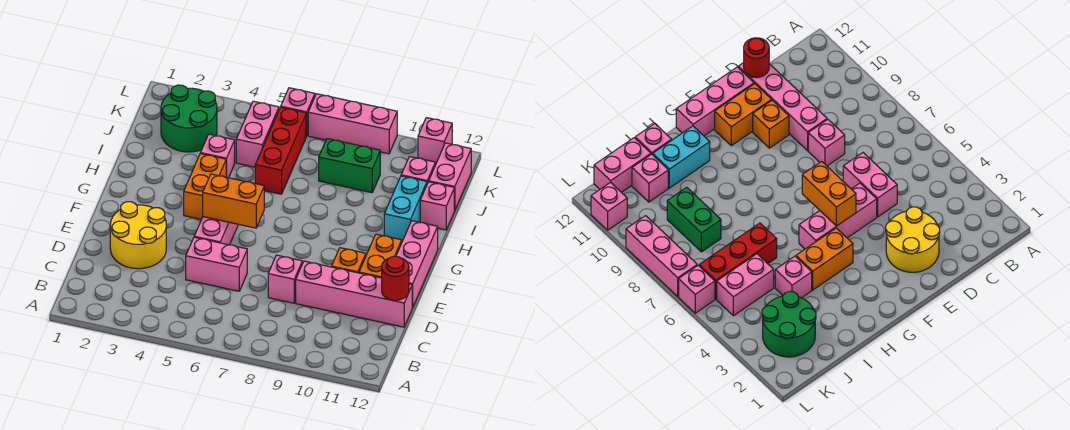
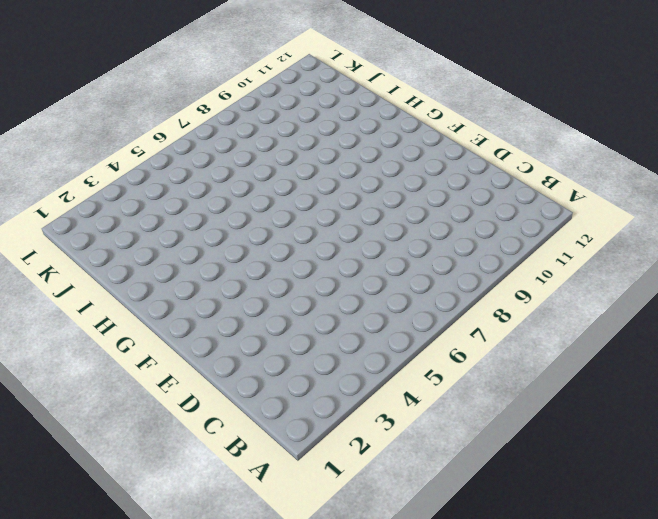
none -> yellow 2x2 round brick [110,202,166,269]
none -> pink 1x2 brick [186,237,247,291]
none -> pink 1x1 brick [268,255,302,303]

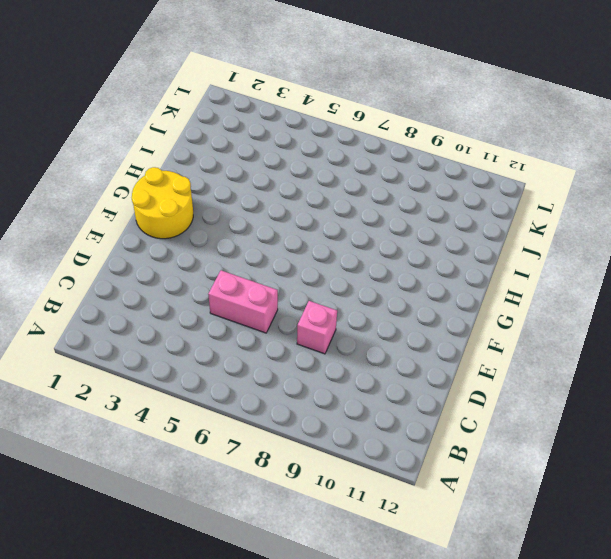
yellow 2x2 round brick [132,167,193,239] -> yellow 2x2 round brick moved to [110,202,166,269]
none -> pink 1x4 brick [296,261,413,327]
none -> pink 1x3 brick [194,217,238,245]
none -> orange 1x1 brick [332,248,366,273]

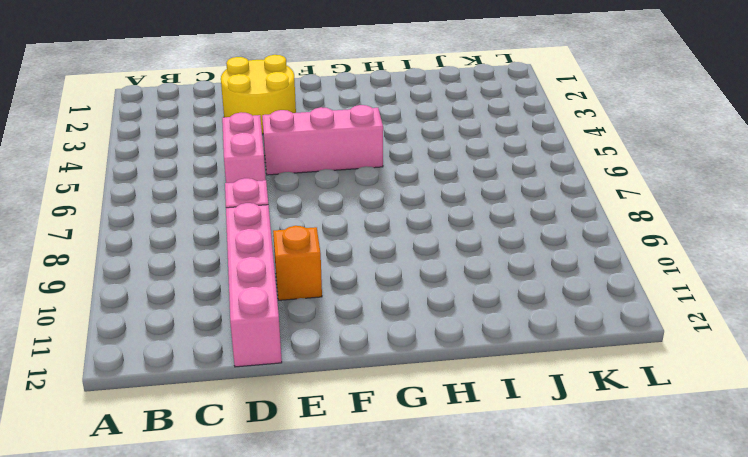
none -> orange 1x2 brick [359,234,402,278]
none -> pink 1x3 brick [396,221,438,307]
none -> orange 1x2 brick [184,154,226,219]

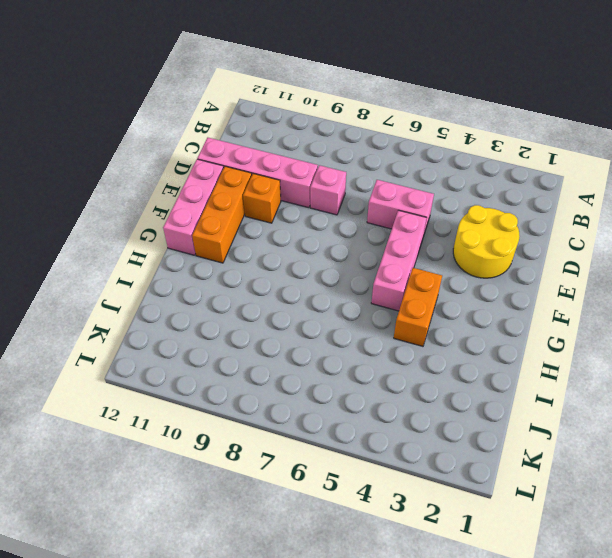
orange 1x3 brick [192,166,252,263] -> orange 1x2 brick [359,234,402,278]
none -> cyan 1x2 brick [384,176,427,241]
none -> pink 1x1 brick [201,134,235,178]
none -> red 1x3 brick [255,107,306,194]

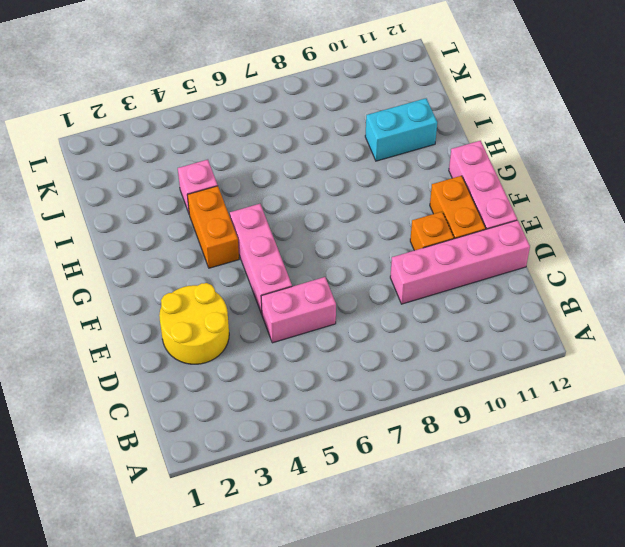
cyan 1x2 brick [365,98,437,161] -> cyan 1x2 brick turned to [384,176,427,241]
none -> pink 1x1 brick [268,255,302,303]
none -> red 1x3 brick [255,107,306,194]
none -> pink 1x1 brick [420,182,454,230]

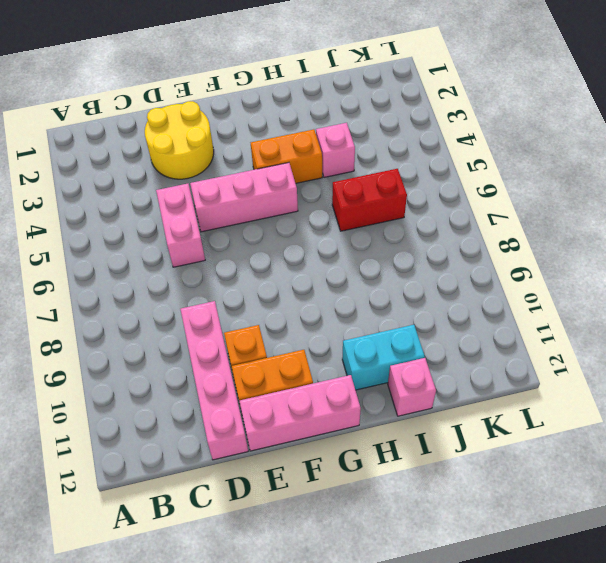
red 1x2 brick [332,169,407,231] -> red 1x3 brick [255,107,306,194]
none -> pink 1x1 brick [268,255,302,303]
none -> green 2x2 round brick [161,85,217,152]
none -> pink 1x2 brick [236,101,279,167]

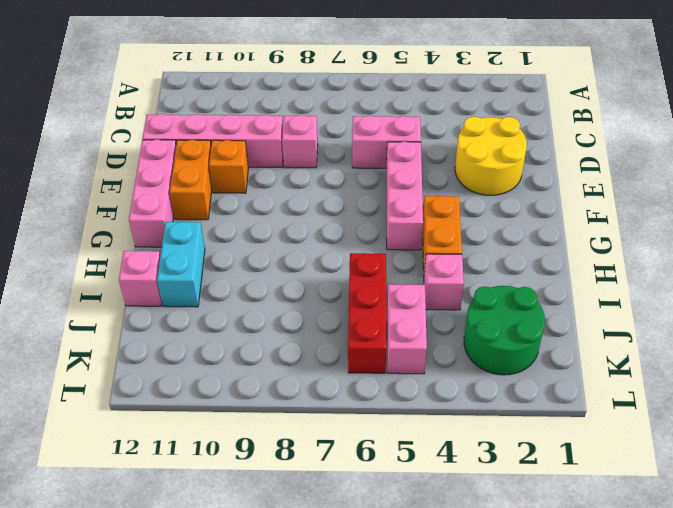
none -> green 1x2 brick [319,139,380,193]
none -> pink 1x1 brick [401,157,435,183]
none -> pink 1x2 brick [429,143,471,211]

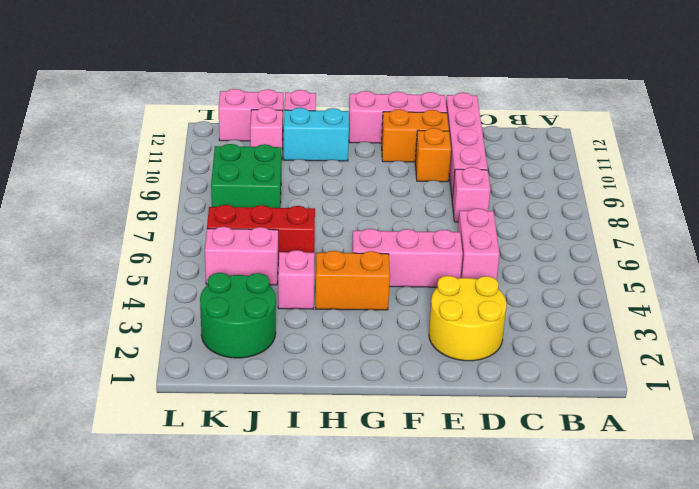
green 2x2 brick [211,144,281,208] -> green 1x2 brick [319,139,380,193]
none -> pink 1x1 brick [281,88,315,136]
none -> pink 1x3 brick [308,94,397,154]
none -> pink 1x1 brick [418,118,452,164]

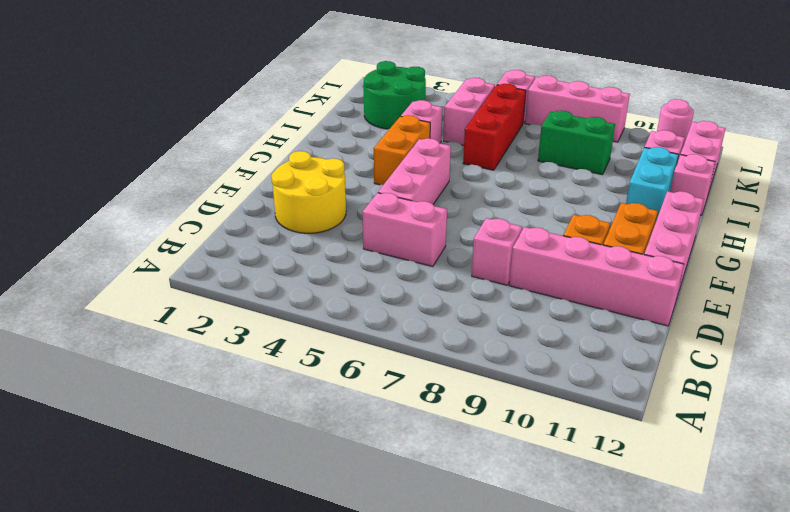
pink 1x1 round brick [657,99,694,146] -> pink 1x1 brick [418,118,452,164]
none -> red 1x1 round brick [382,256,409,300]
none -> orange 1x2 brick [203,174,264,228]

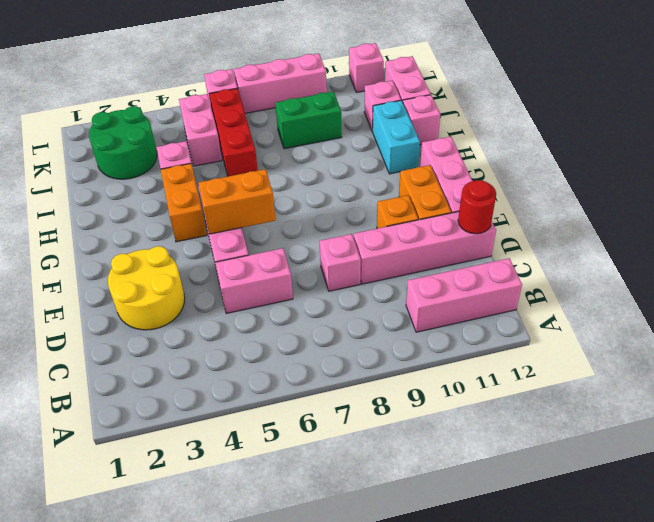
pink 1x3 brick [406,258,522,332] -> none

